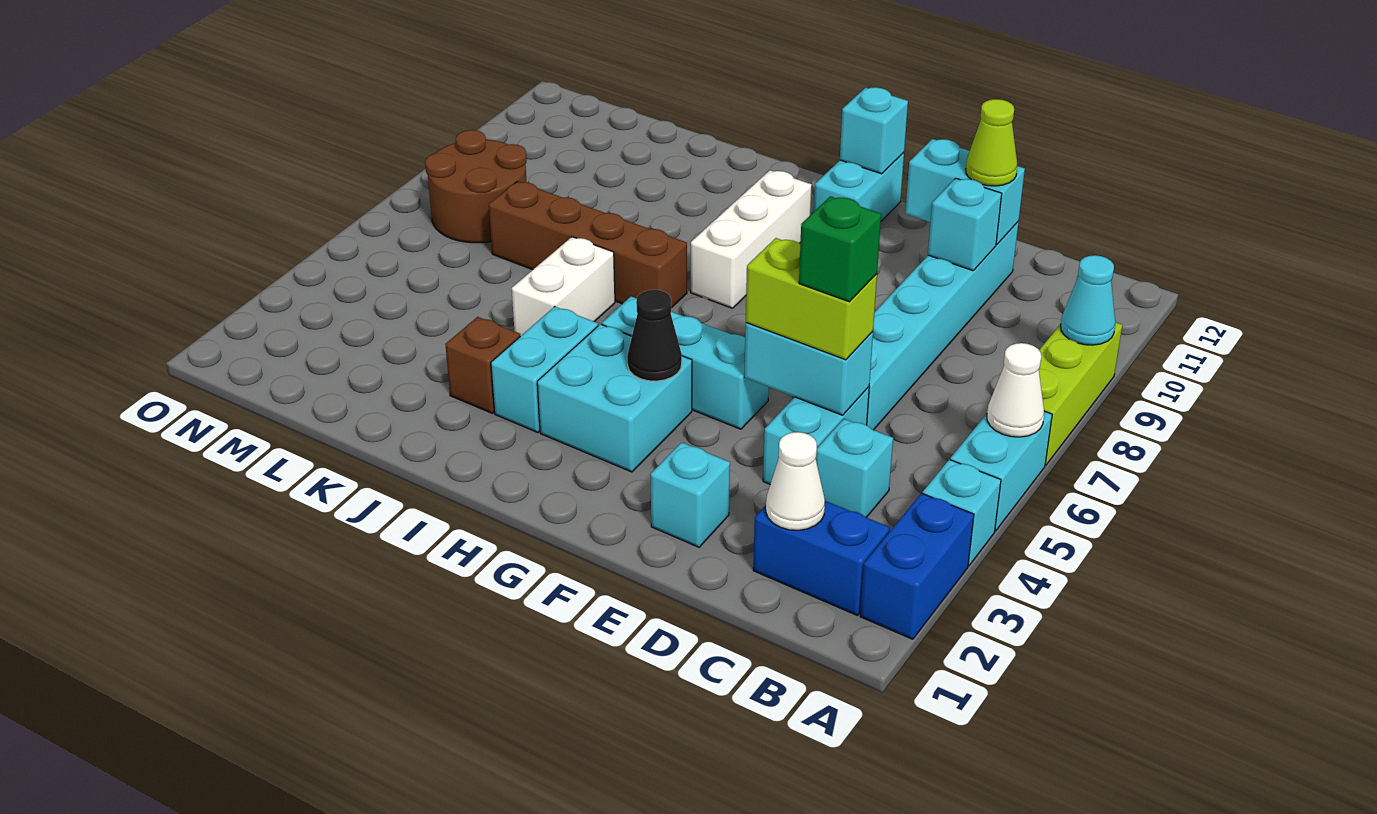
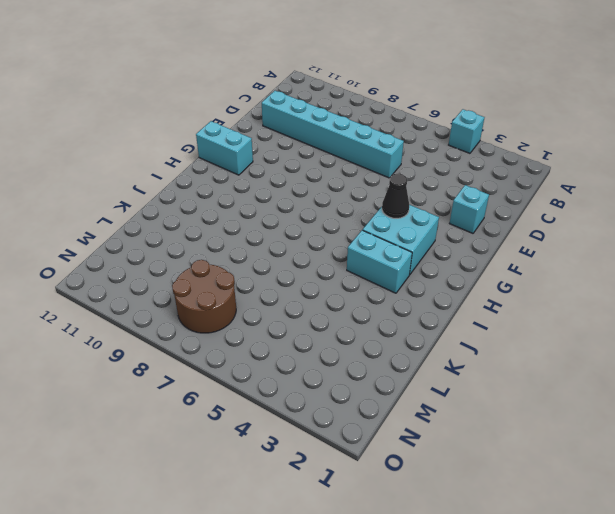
none -> blue 1x2 brick [860,493,974,639]
none -> cyan 1x2 brick [950,411,1052,531]
none -> lime 1x3 brick [1039,322,1122,465]

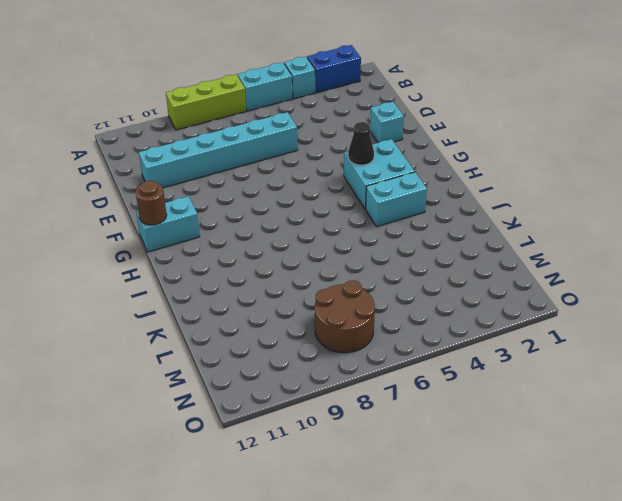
brown 1x1 round brick [136,180,167,225] -> cyan 1x1 brick [840,87,908,174]
none -> blue 1x2 brick [753,501,890,616]
none -> cyan 1x1 brick [816,419,893,518]
none -> cyan 1x2 brick [763,387,869,484]

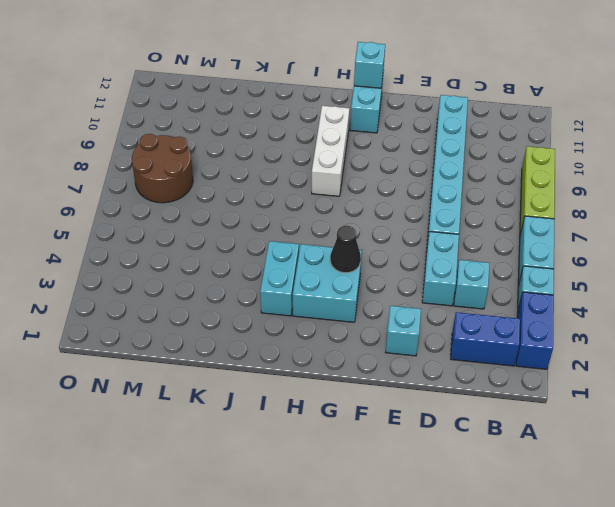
none -> cyan 1x3 brick [602,296,769,429]
none -> brown 1x4 brick [489,181,687,308]
none -> brown 1x1 brick [445,317,520,413]

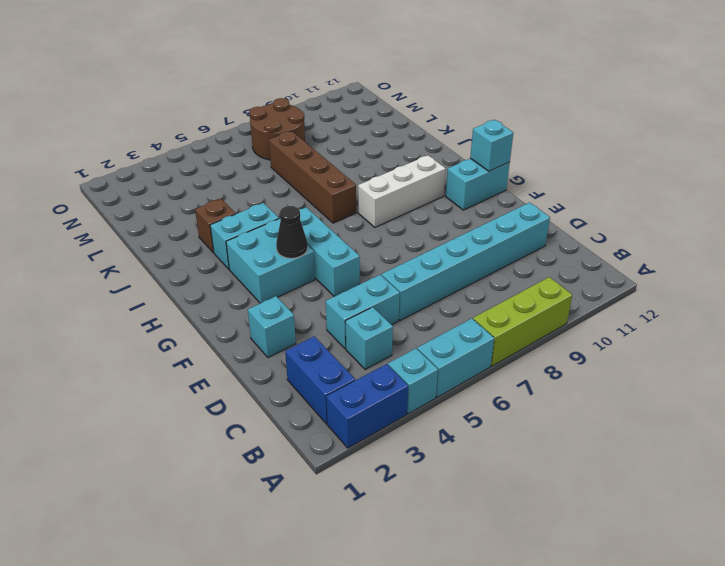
none -> white 1x2 brick [512,237,615,336]
none -> white 1x1 cone [987,343,1044,437]
none -> cyan 1x1 cone [1061,255,1115,345]

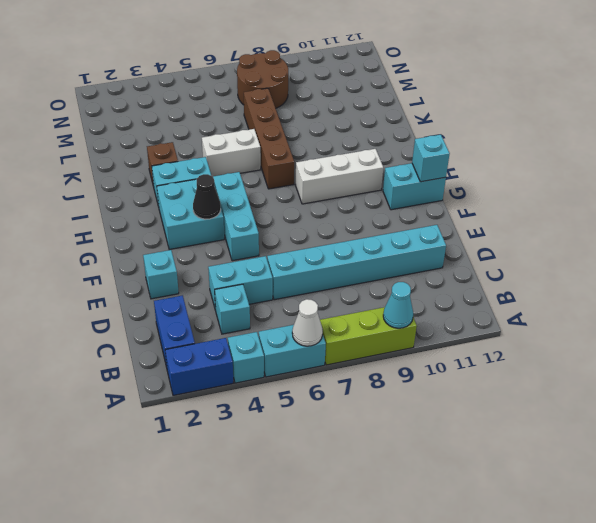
none -> white 1x1 cone [766,432,825,530]
none -> cyan 1x2 brick [745,323,873,415]
none -> cyan 1x1 brick [928,178,1002,271]

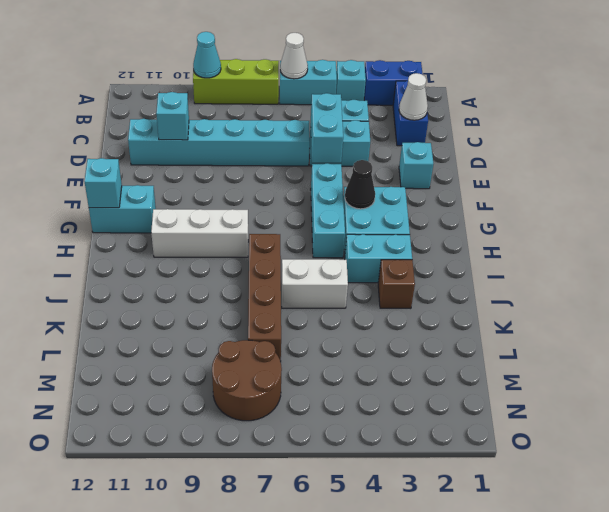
none -> cyan 1x2 brick [905,139,1025,245]
none -> lime 1x2 brick [746,238,877,360]
none -> lime 1x1 cone [966,99,1017,186]

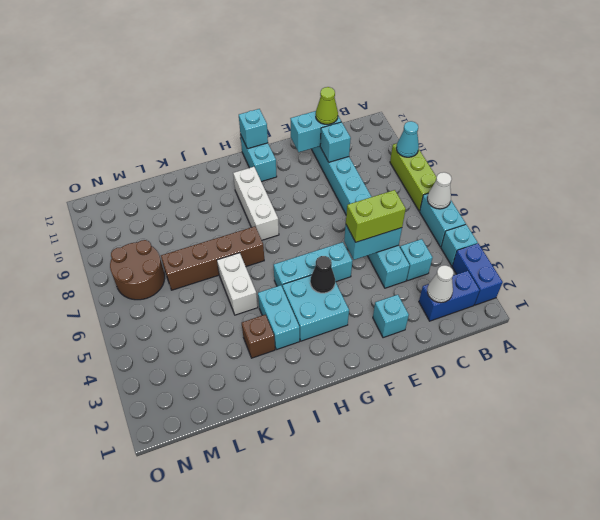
none -> green 1x1 brick [799,196,881,302]

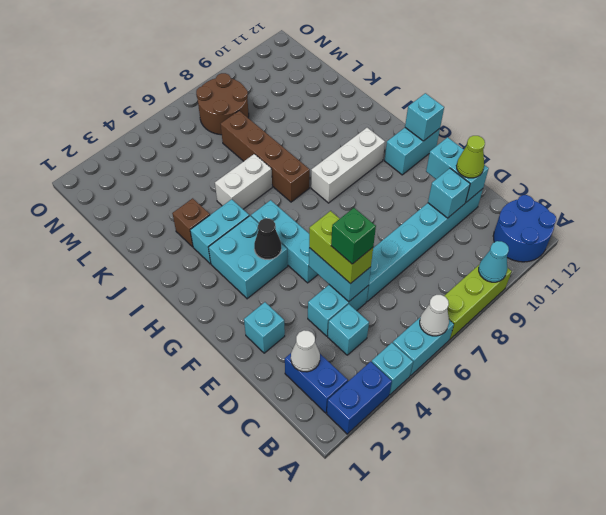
blue 2x2 round brick [493,195,556,262] -> none

